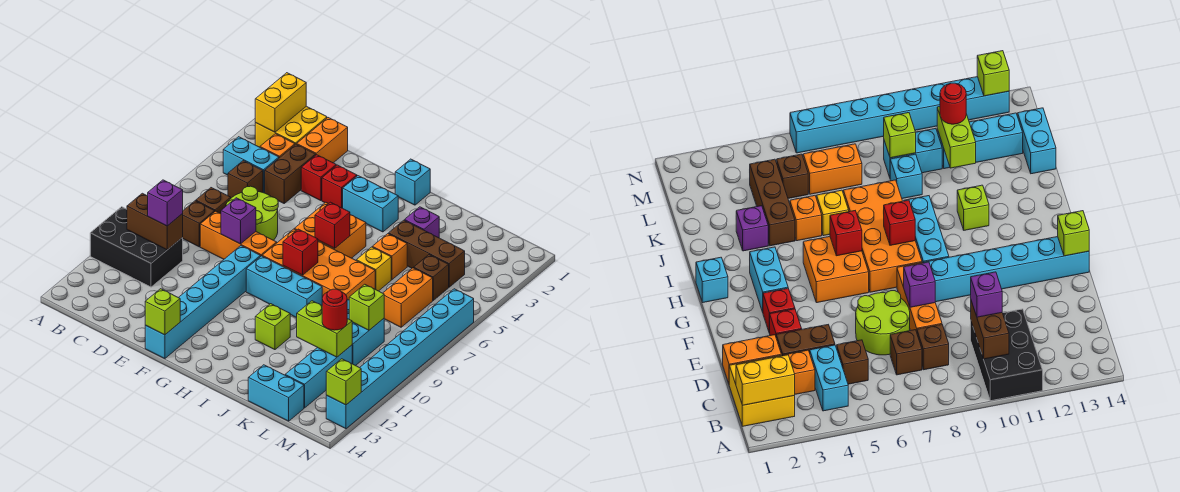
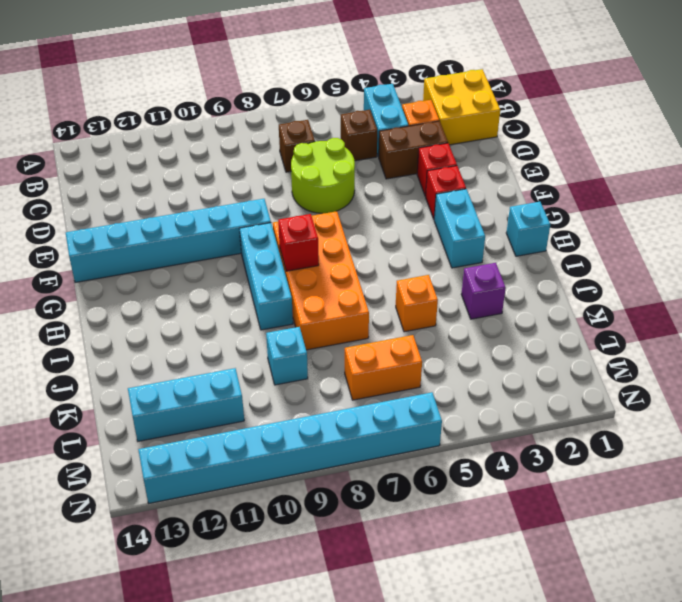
none -> black 2x3 brick [90,207,183,287]
none -> brown 1x1 brick [182,201,215,247]
none -> orange 1x2 brick [297,118,348,163]
none -> orange 1x3 brick [200,211,277,259]

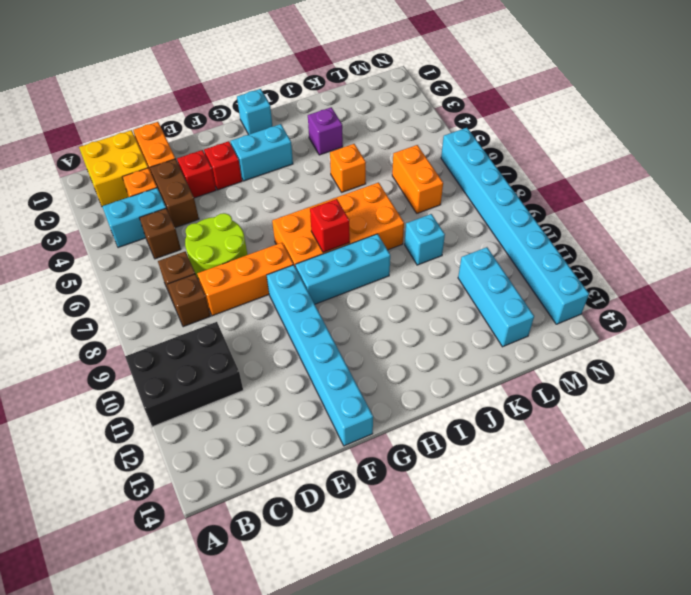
none -> orange 2x2 brick [295,202,366,258]
none -> lime 1x1 brick [255,304,290,350]
none -> brown 1x3 brick [388,220,465,287]
none -> yellow 1x1 brick [356,247,391,291]

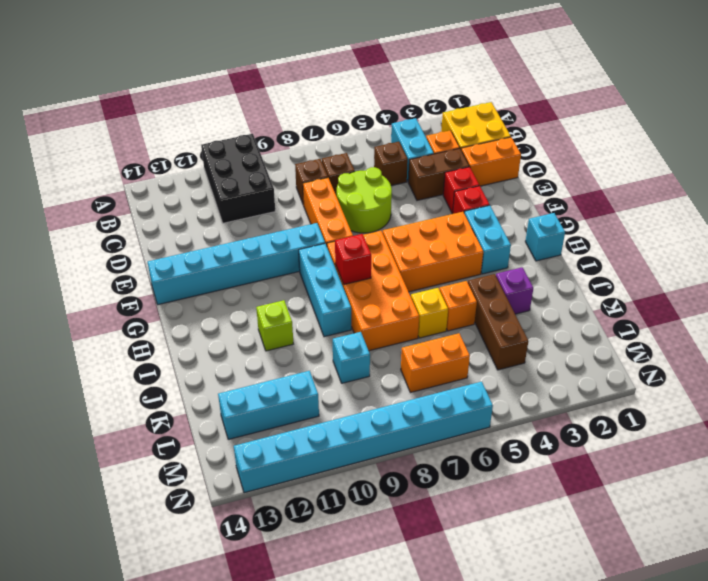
orange 2x3 brick [383,212,483,292] -> orange 2x2 brick [295,202,366,258]
none -> cyan 1x2 brick [248,365,304,421]
none -> brown 1x1 brick [414,255,449,300]
none -> cyan 1x2 brick [352,319,384,366]
none -> yellow 1x2 brick [255,73,306,132]

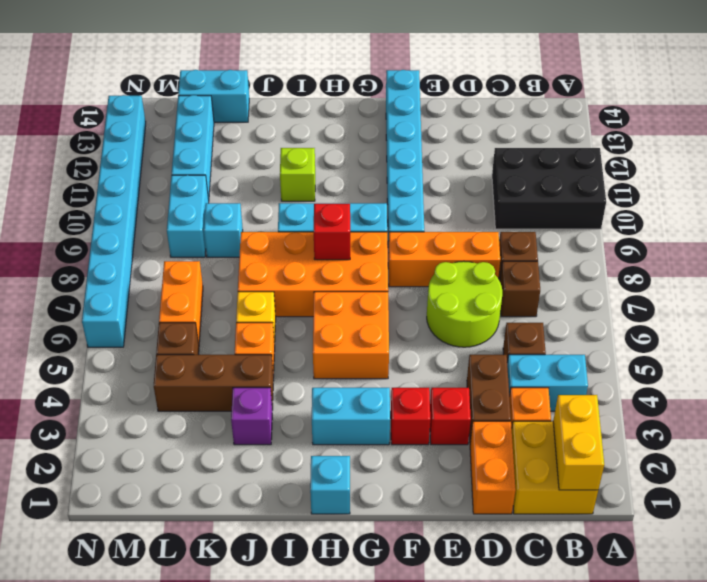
none -> brown 1x2 brick [127,193,183,250]
none -> purple 1x1 brick [221,198,256,244]
none -> lime 1x1 brick [145,289,180,335]
none -> red 1x1 brick [315,202,350,248]

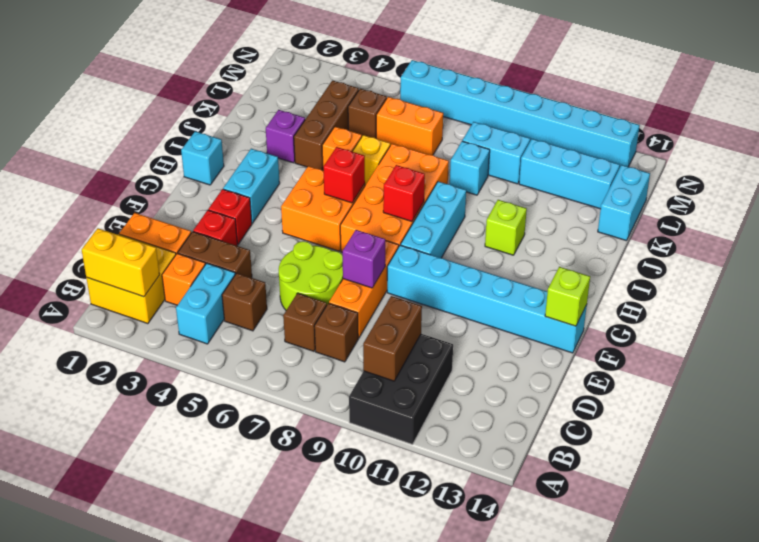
none -> lime 1x2 brick [297,301,352,357]
none -> lime 1x1 brick [349,284,384,330]
none -> lime 1x1 brick [326,359,361,405]
none -> purple 1x1 brick [148,180,183,226]

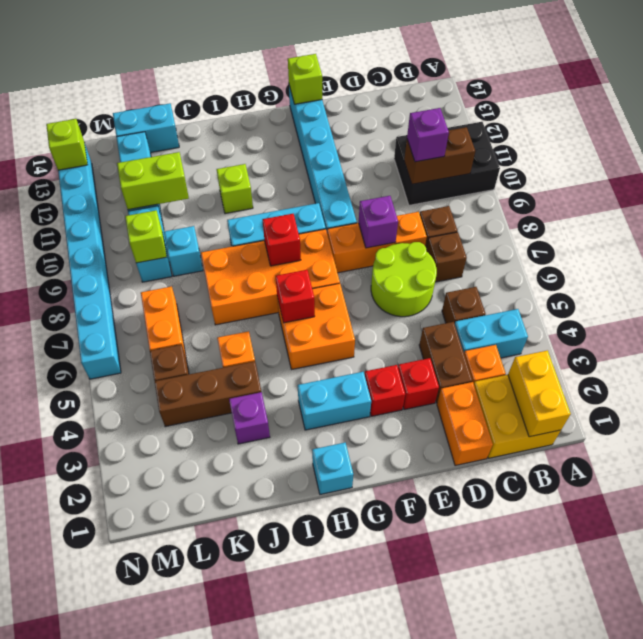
none -> yellow 1x1 brick [356,247,391,291]
none -> red 1x1 round brick [322,289,347,330]

